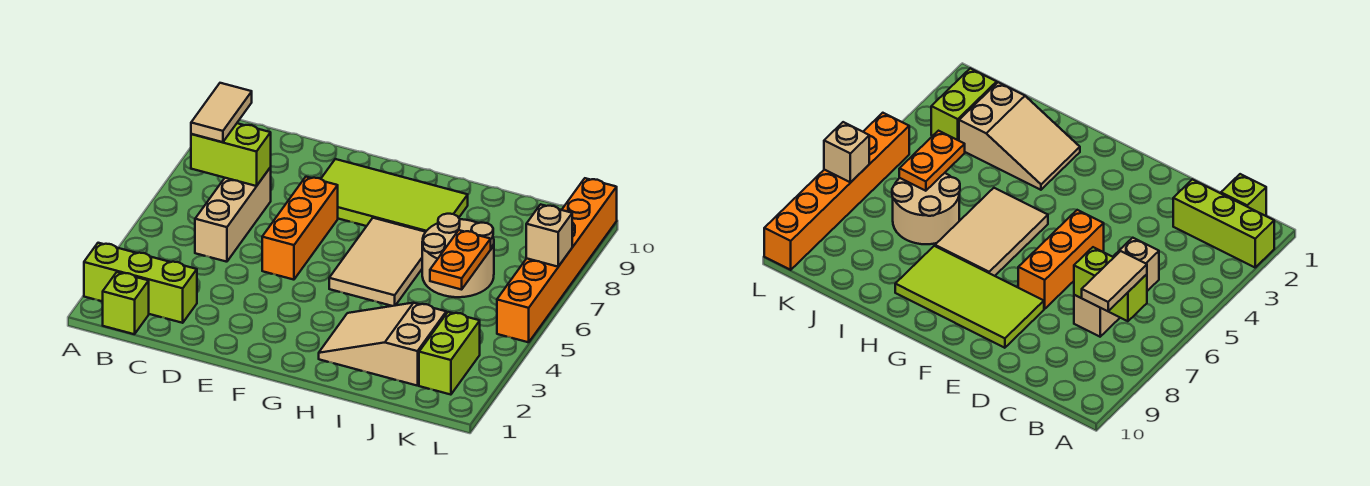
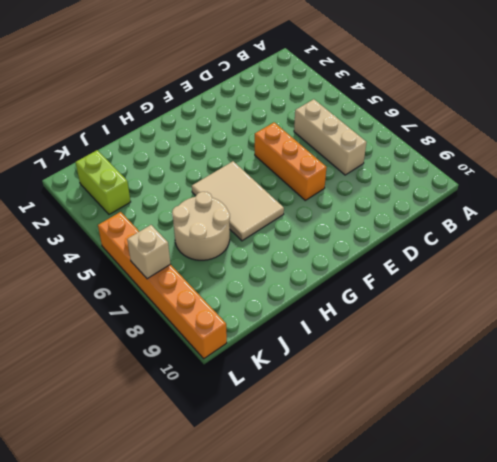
none -> lime 1x3 brick [84,243,197,323]
none -> lime 1x1 brick [103,272,149,334]
none -> lime 2x4 tile [321,159,468,232]

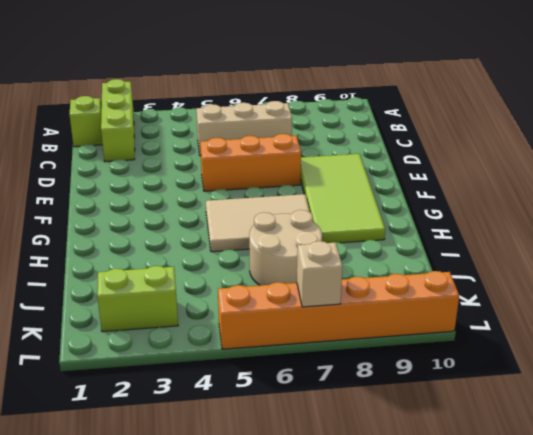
none -> tan 2x3 slope [319,303,446,386]
none -> lime 1x2 brick [191,123,271,186]
none -> orange 1x2 plate [430,230,491,290]

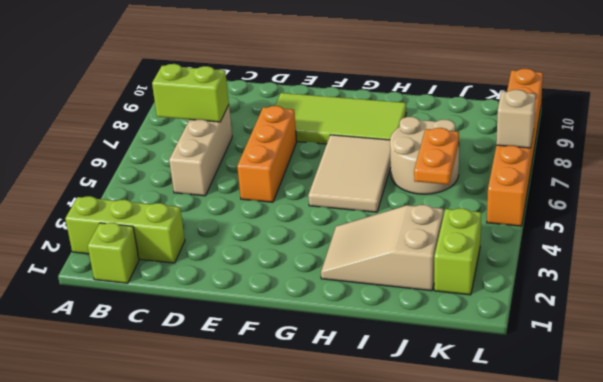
none -> tan 1x2 tile [191,83,252,142]

